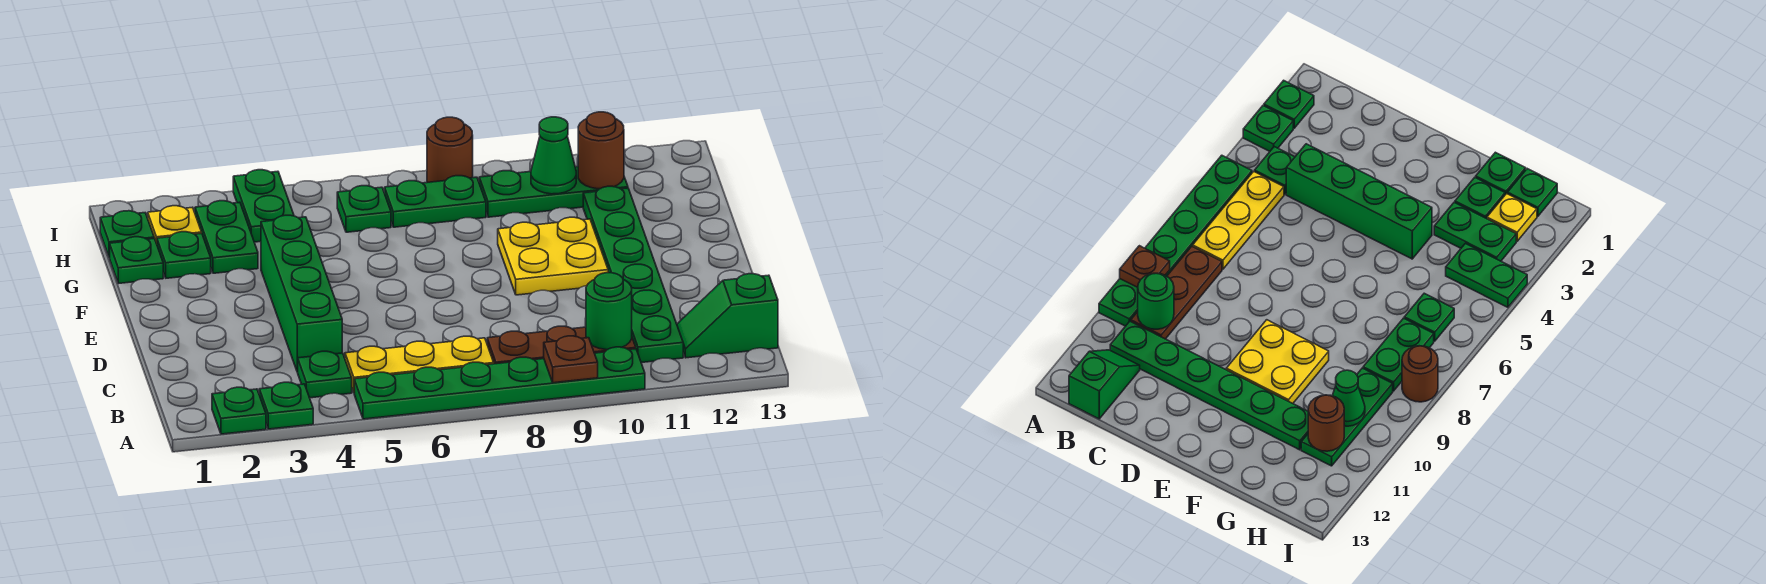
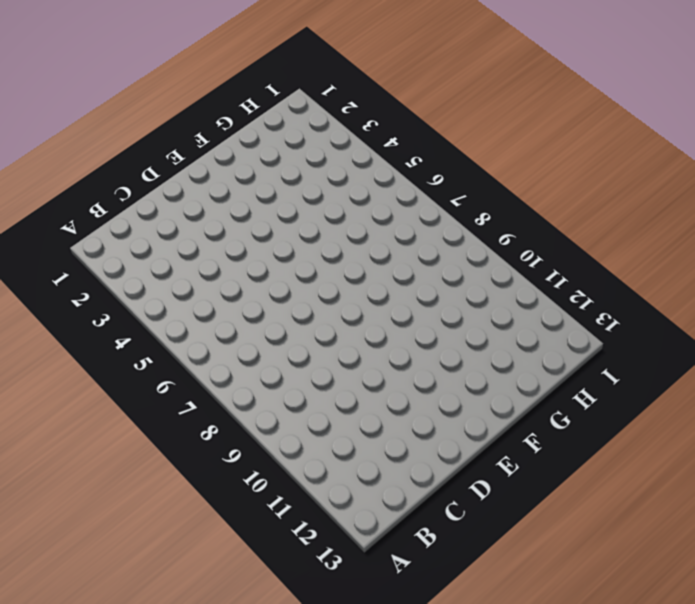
none -> green 1x1 plate [212,387,266,434]
none -> green 1x1 plate [259,382,313,429]
none -> green 1x6 plate [354,347,645,419]

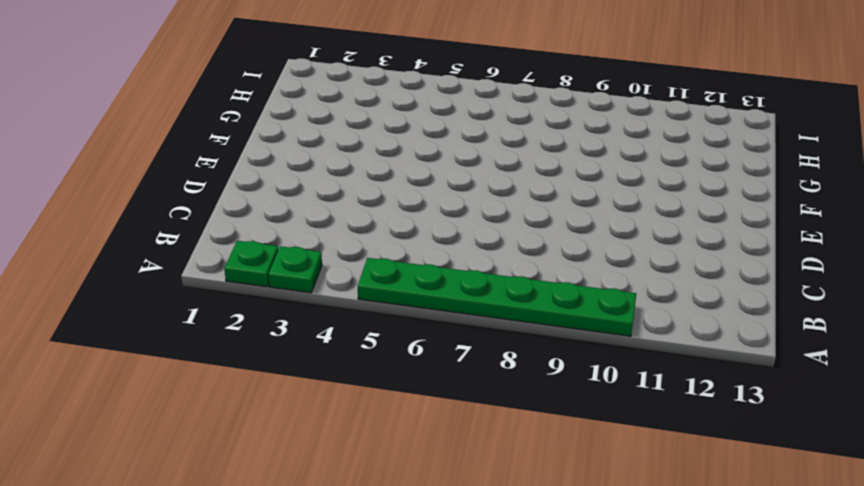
none -> green 1x1 plate [298,351,352,398]
none -> yellow 1x3 plate [345,336,494,392]
none -> brown 1x3 plate [487,326,636,364]

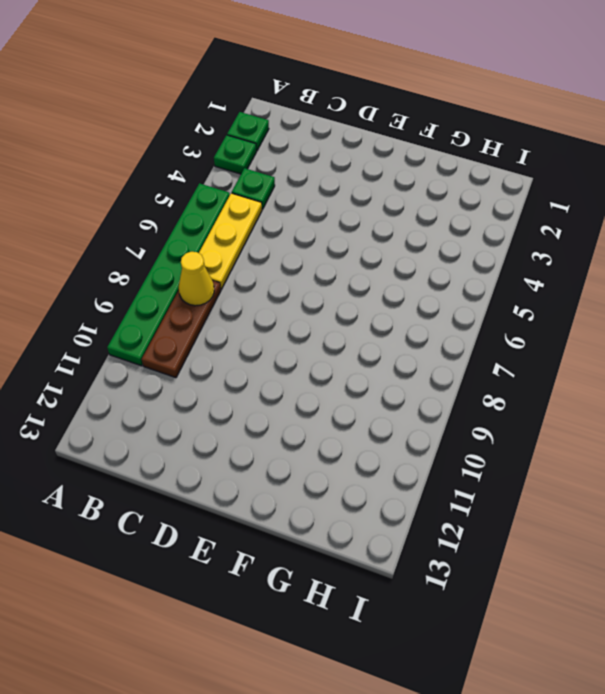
yellow 1x1 cone [179,252,214,306] -> none
none -> green 1x6 plate [583,186,683,363]
none -> green 1x2 slope [677,274,778,358]
none -> green 1x4 brick [261,215,342,372]

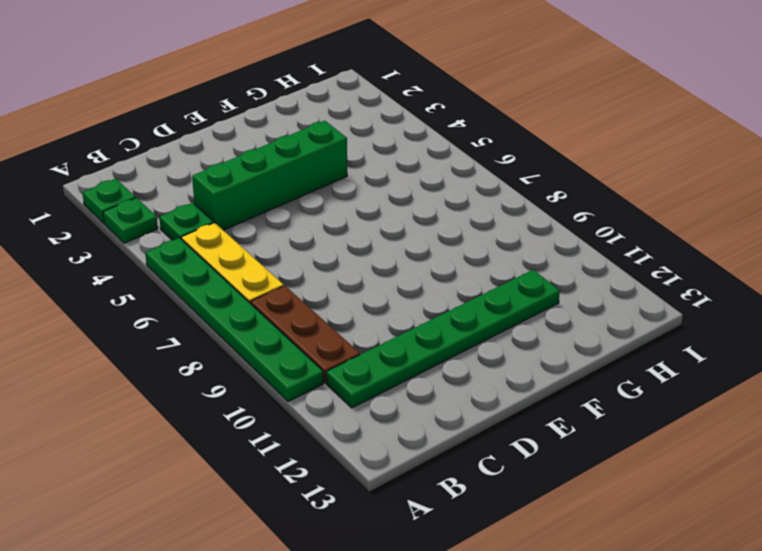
none -> green 1x2 slope [677,274,778,358]
none -> yellow 2x2 plate [498,217,608,295]
none -> green 1x1 plate [110,237,163,284]

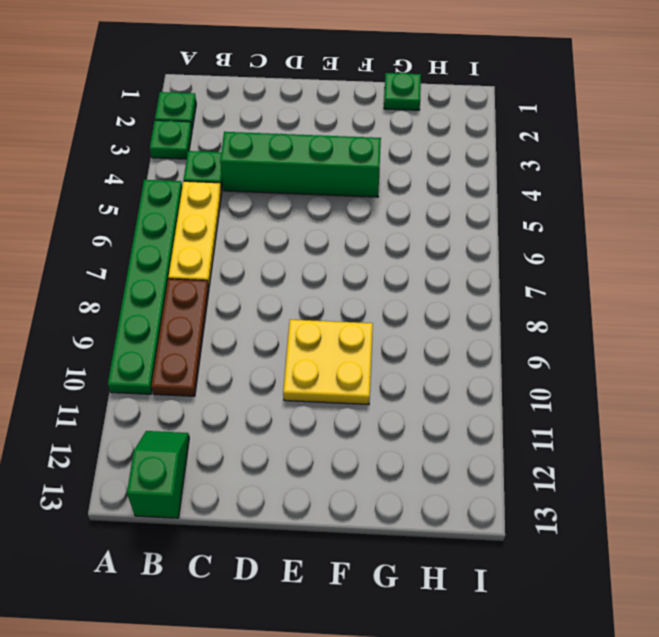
none -> green 1x6 plate [583,186,683,363]
none -> green 1x1 plate [157,232,211,278]
none -> green 1x2 plate [195,201,258,273]

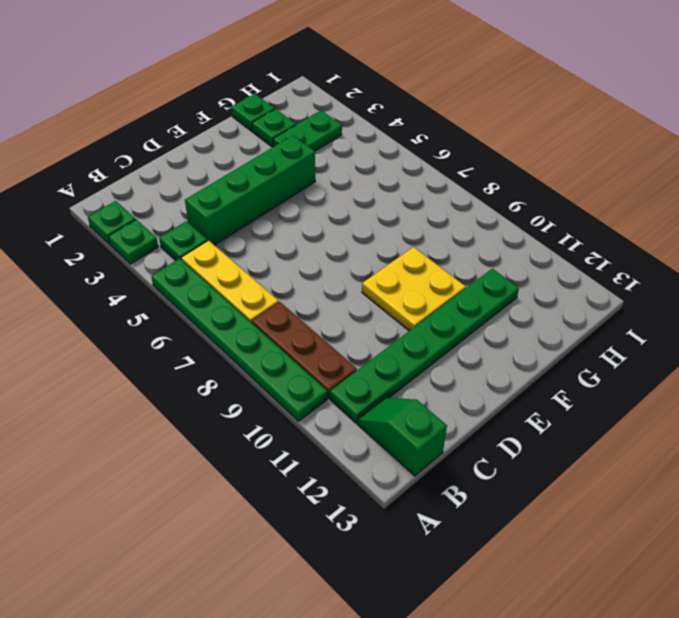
none -> green 1x1 plate [100,211,154,258]
none -> yellow 1x1 plate [148,206,202,244]
none -> green 1x2 plate [233,170,294,242]

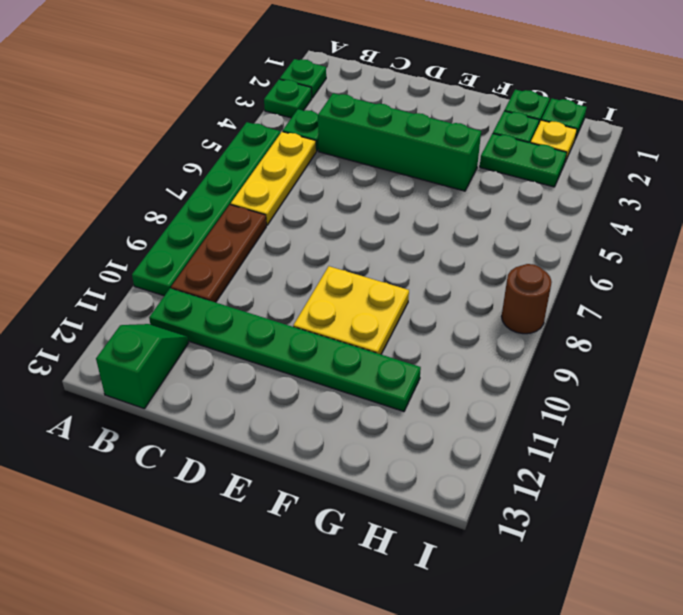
none -> green 1x2 plate [233,170,294,242]
none -> green 1x1 plate [337,186,391,232]
none -> green 1x2 plate [385,176,486,227]

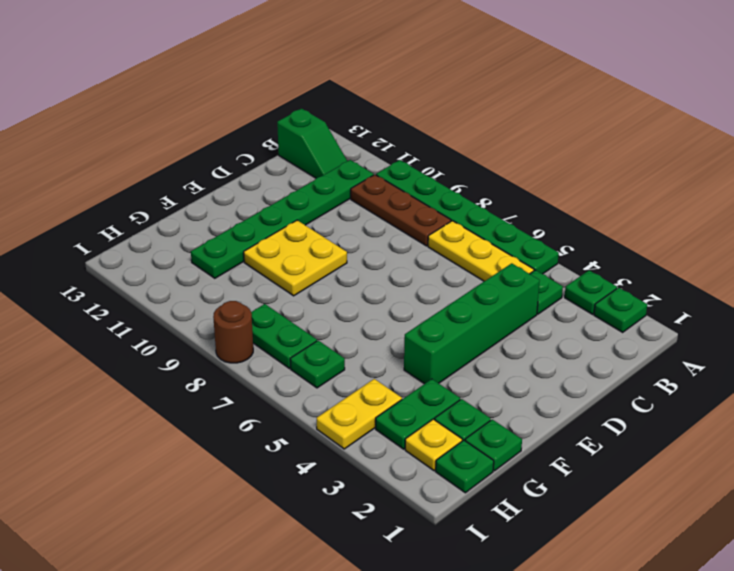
yellow 1x2 plate [317,379,402,449] -> green 1x2 plate [233,170,294,242]
none -> green 1x3 plate [479,166,628,217]
none -> brown 1x1 plate [544,336,598,383]
none -> green 1x1 round brick [586,273,632,350]

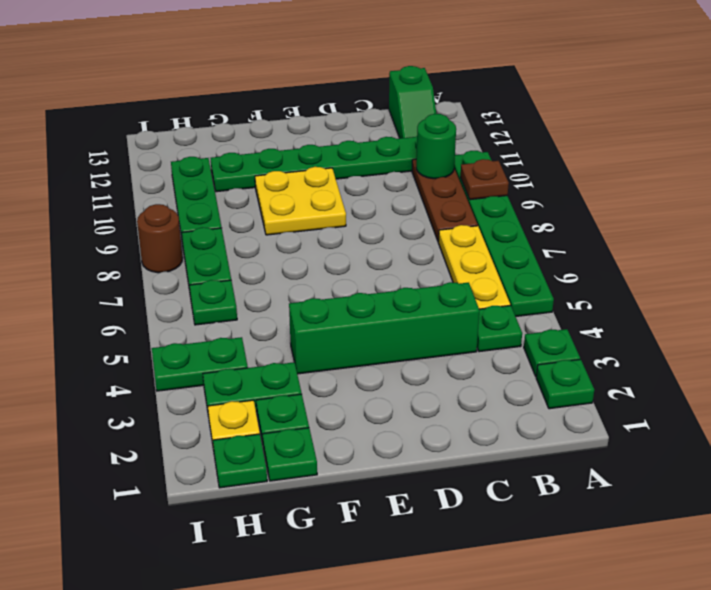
none -> green 1x1 cone [531,117,576,194]
none -> brown 1x1 round brick [578,112,624,189]

